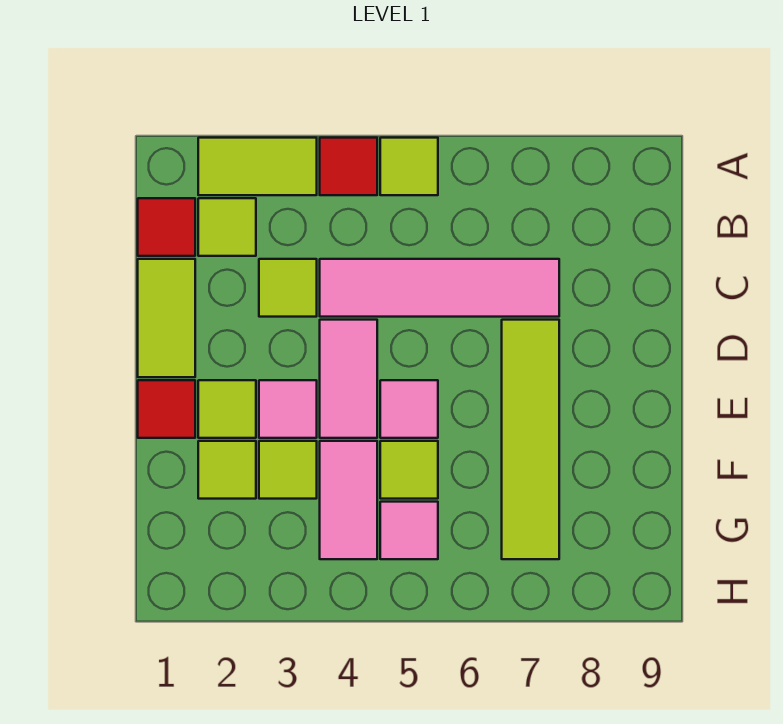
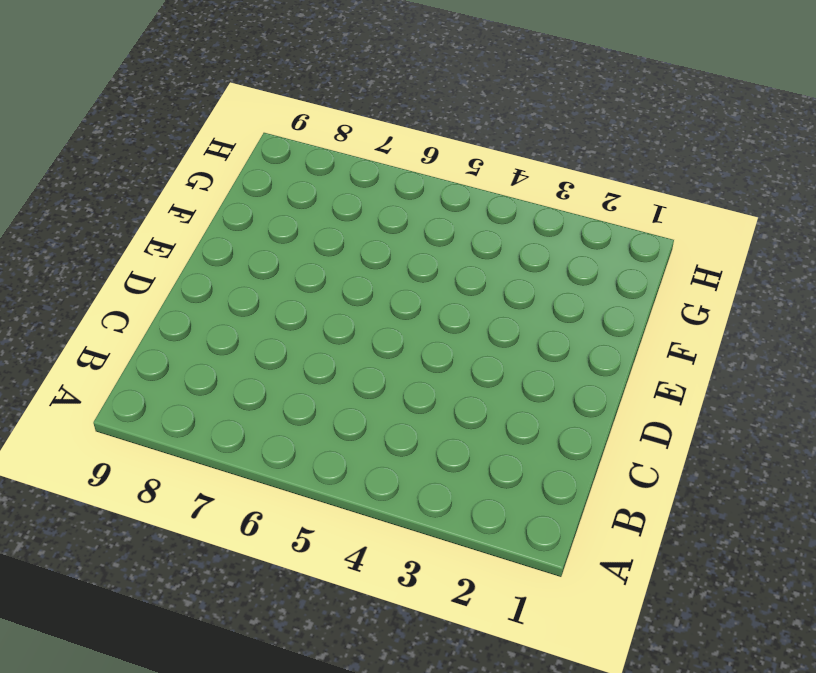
none -> lime 1x2 tile [198,138,317,195]
none -> red 1x1 tile [320,138,377,195]
none -> lime 1x1 tile [380,138,438,195]

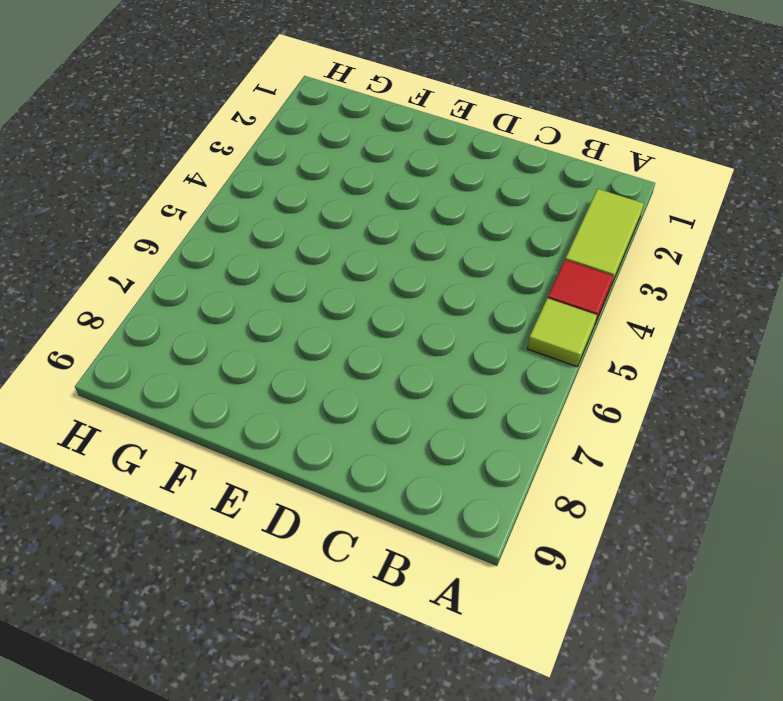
none -> red 1x1 tile [138,198,195,256]
none -> lime 1x1 tile [198,198,256,256]
none -> lime 1x2 tile [138,259,195,377]

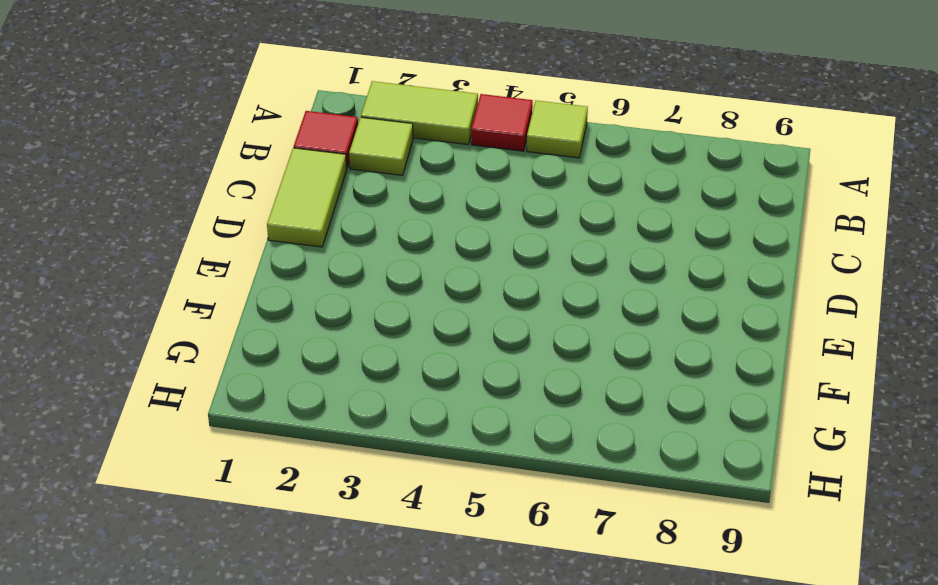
none -> lime 1x1 tile [259,259,317,317]
none -> pink 1x4 tile [320,259,559,317]
none -> pink 1x2 tile [320,320,377,438]

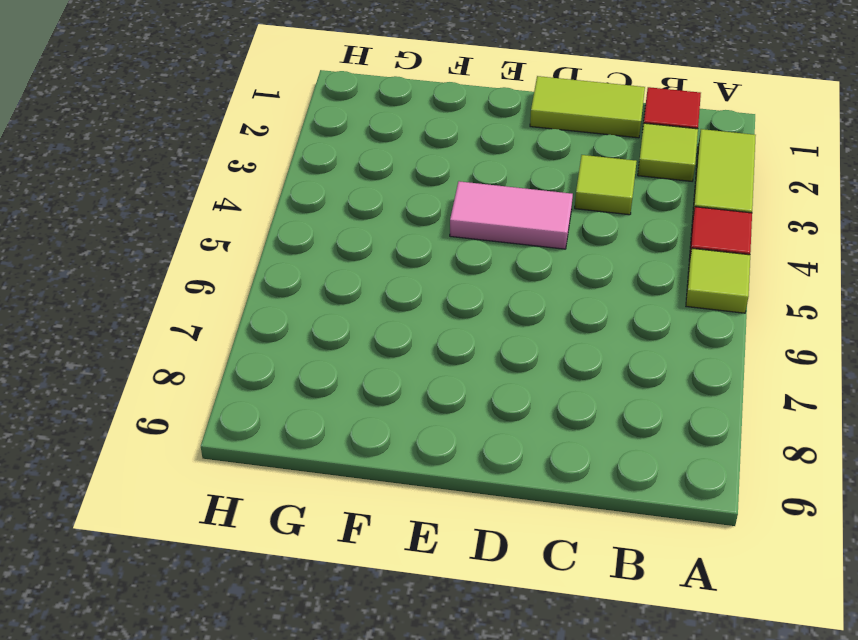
none -> pink 1x4 tile [320,259,559,317]
none -> lime 1x4 tile [502,320,559,559]
none -> red 1x1 tile [138,380,195,438]

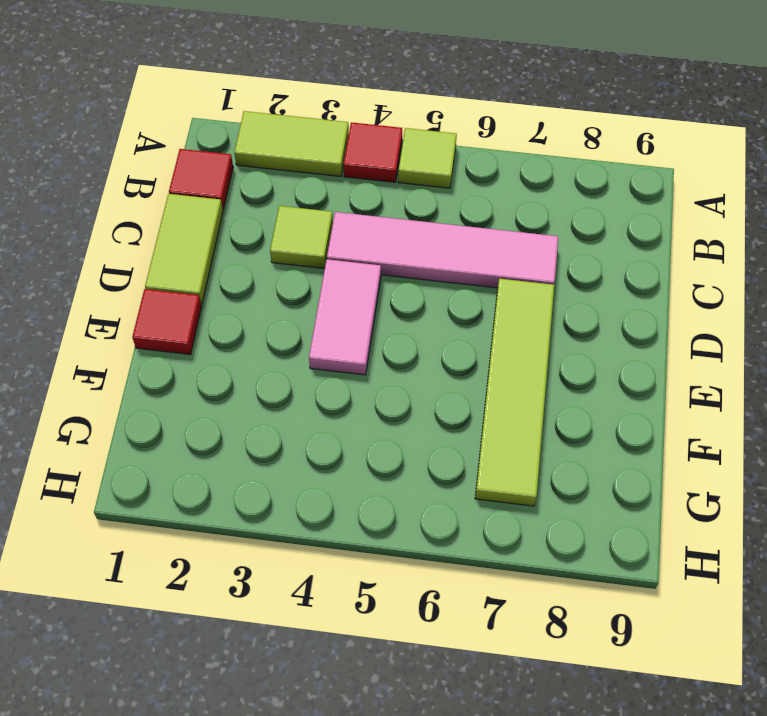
none -> lime 1x1 tile [198,198,256,256]
none -> lime 1x1 tile [198,380,256,438]
none -> pink 1x1 tile [259,380,317,438]

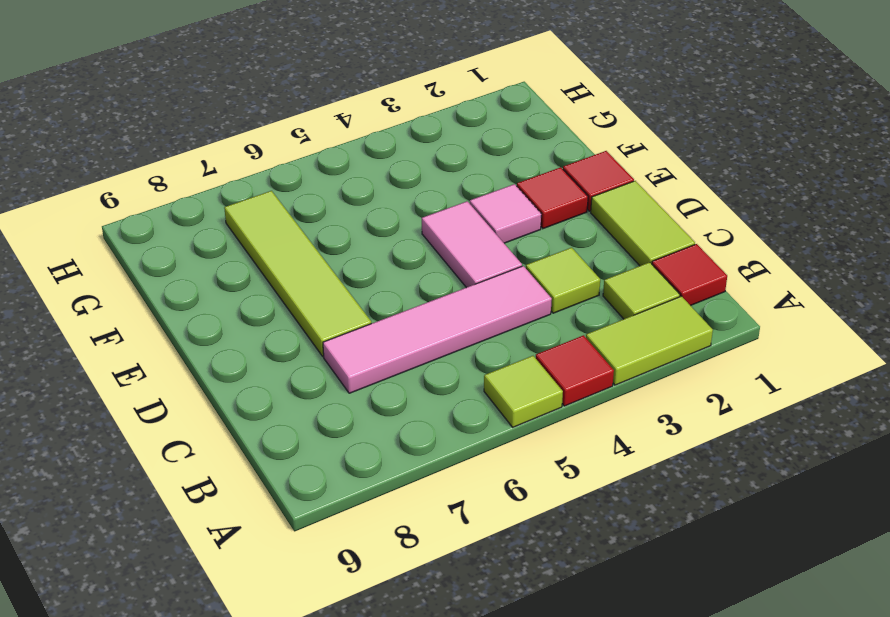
red 1x1 tile [517,167,588,229] -> lime 1x1 tile [198,380,256,438]
none -> pink 1x1 tile [380,380,438,438]
none -> lime 1x1 tile [198,441,256,499]
none -> lime 1x1 tile [259,441,317,499]

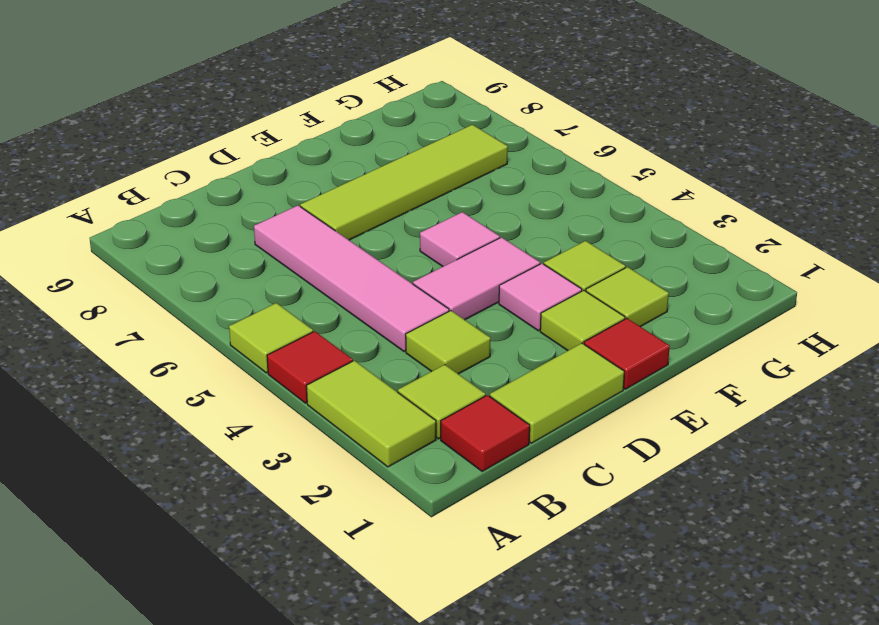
none -> pink 1x2 tile [320,441,377,559]
none -> lime 1x1 tile [380,441,438,499]
none -> pink 1x1 tile [380,502,438,559]

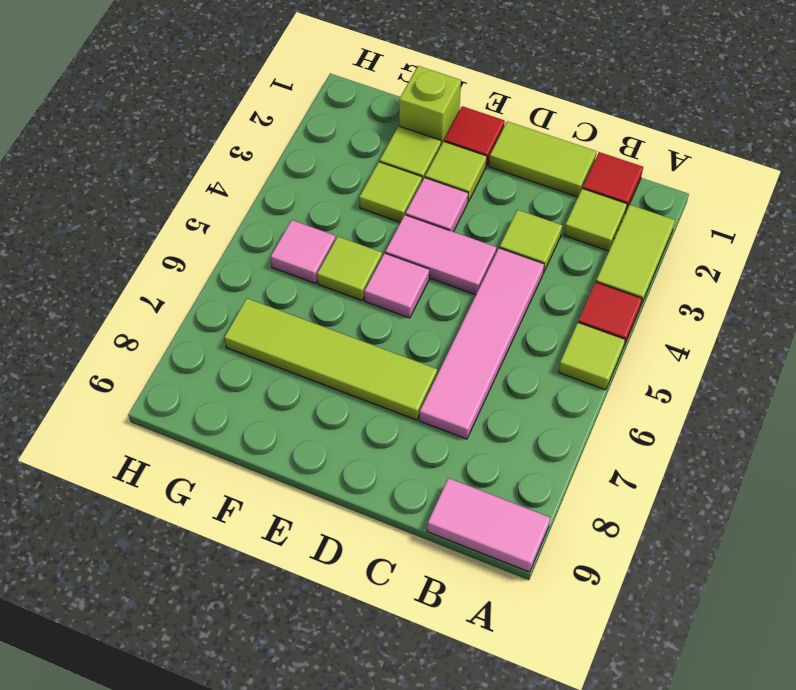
pink 1x2 tile [427,478,550,572] -> pink 1x2 tile moved to [320,441,377,559]
lime 1x1 brick [399,66,461,145] -> none

